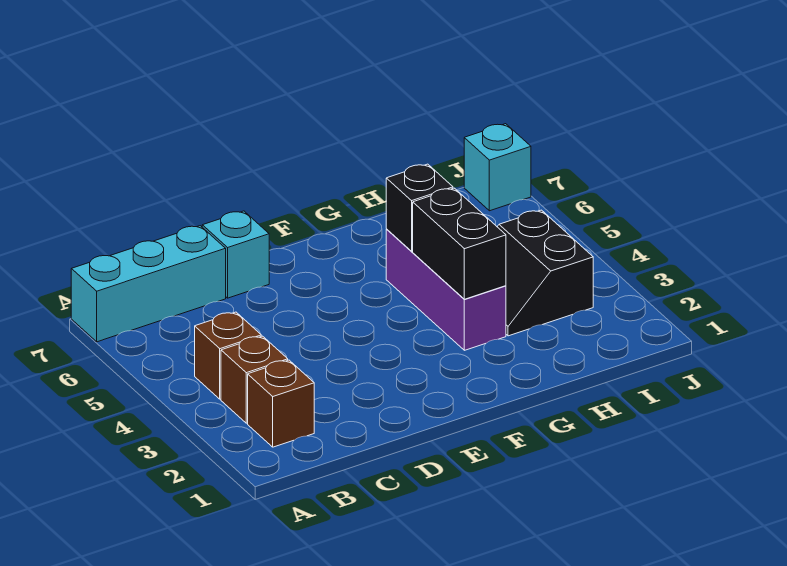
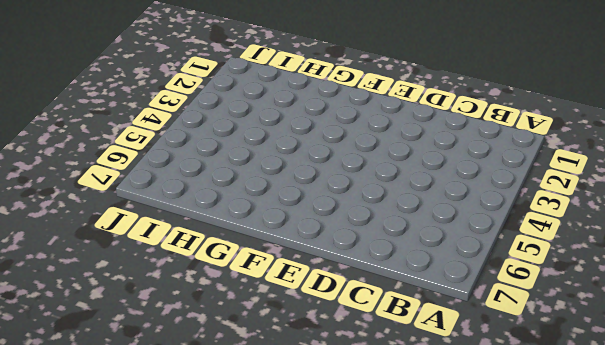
none -> cyan 1x3 brick [71,226,226,342]
none -> brown 1x1 brick [248,360,314,447]

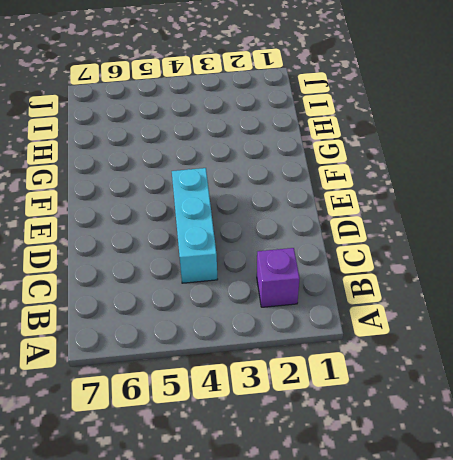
purple 1x1 brick [257,248,300,307] -> brown 1x1 brick [248,360,314,447]
cyan 1x3 brick [172,168,218,283] -> cyan 1x3 brick moved to [71,226,226,342]
none -> brown 1x1 brick [221,336,288,423]
none -> brown 1x1 brick [195,312,261,399]

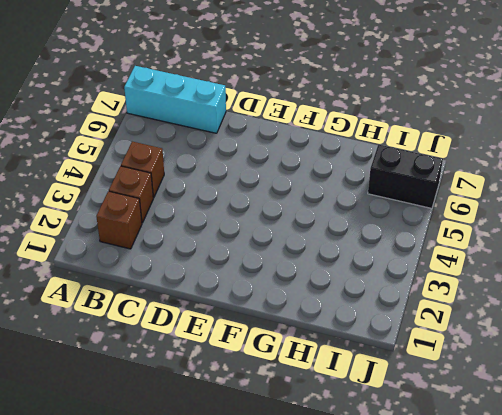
black 1x2 brick [368,145,443,208] -> black 1x2 brick turned to [413,188,506,299]
none -> cyan 1x1 brick [202,211,269,298]
none -> purple 1x3 brick [386,229,506,350]

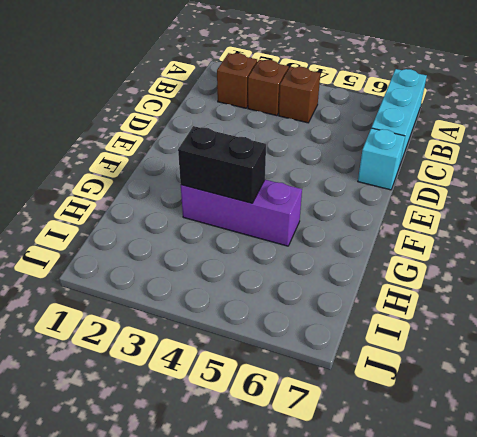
none -> black 2x2 slope [497,210,593,336]
none -> cyan 1x1 brick [464,124,531,211]

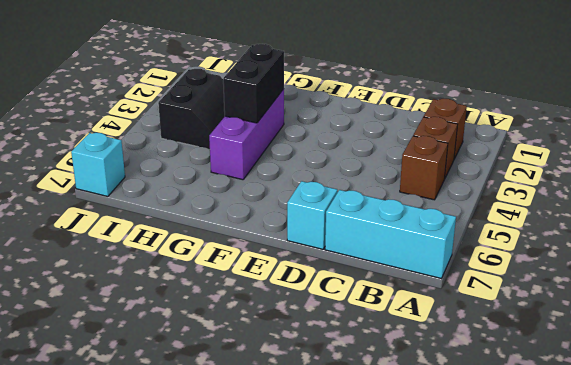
none -> black 1x1 brick [386,164,453,251]

